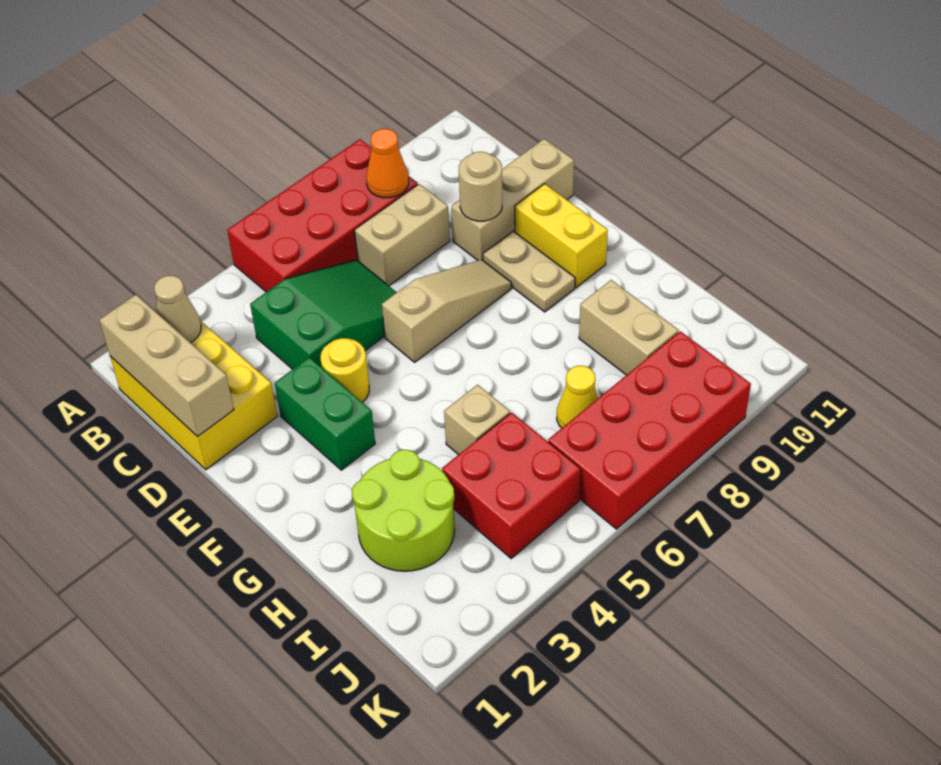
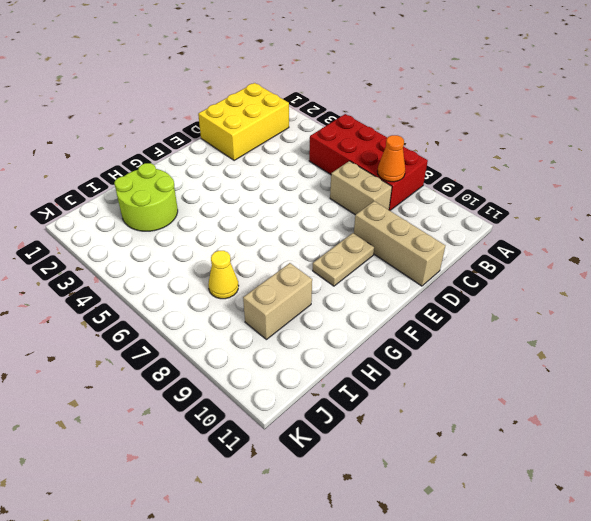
none -> green 2x3 slope [250,260,397,369]
none -> green 1x2 brick [275,357,375,470]
none -> yellow 1x1 round brick [320,338,369,402]

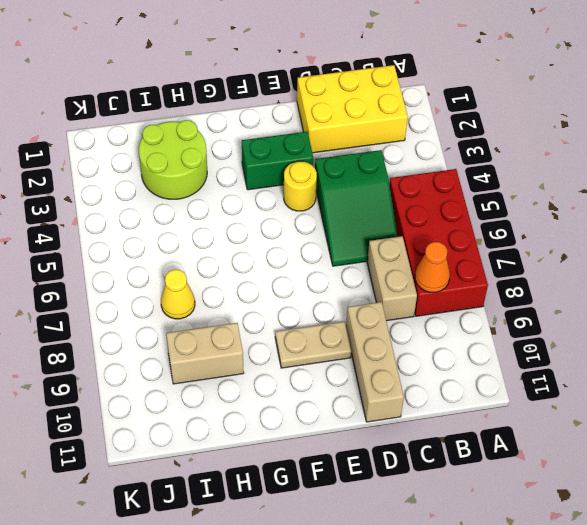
none -> tan 1x3 slope [382,260,511,362]
none -> yellow 1x2 brick [515,184,608,287]
none -> tan 1x1 brick [444,385,510,455]

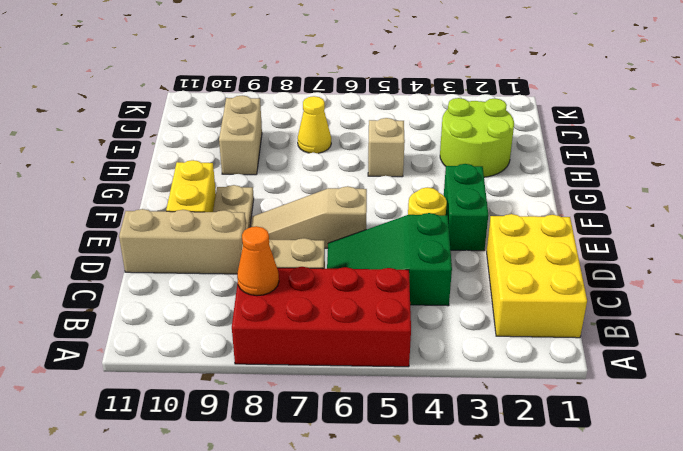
none -> red 2x2 brick [442,412,581,559]
none -> red 2x4 brick [548,331,751,529]
none -> tan 1x3 brick [99,295,234,436]

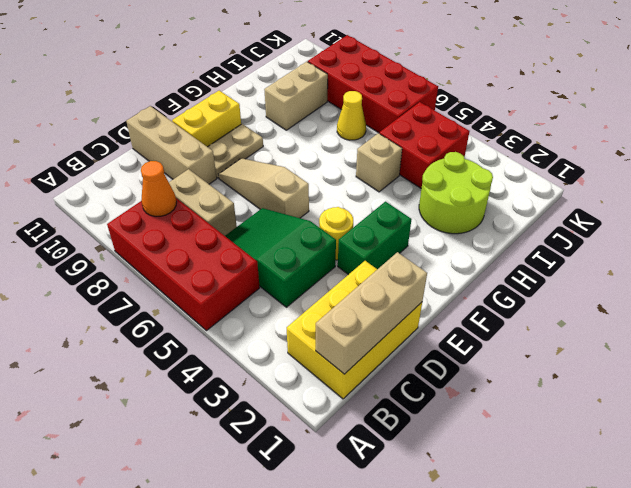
none -> tan 1x1 cone [154,275,201,343]
none -> tan 1x1 round brick [459,152,502,221]

